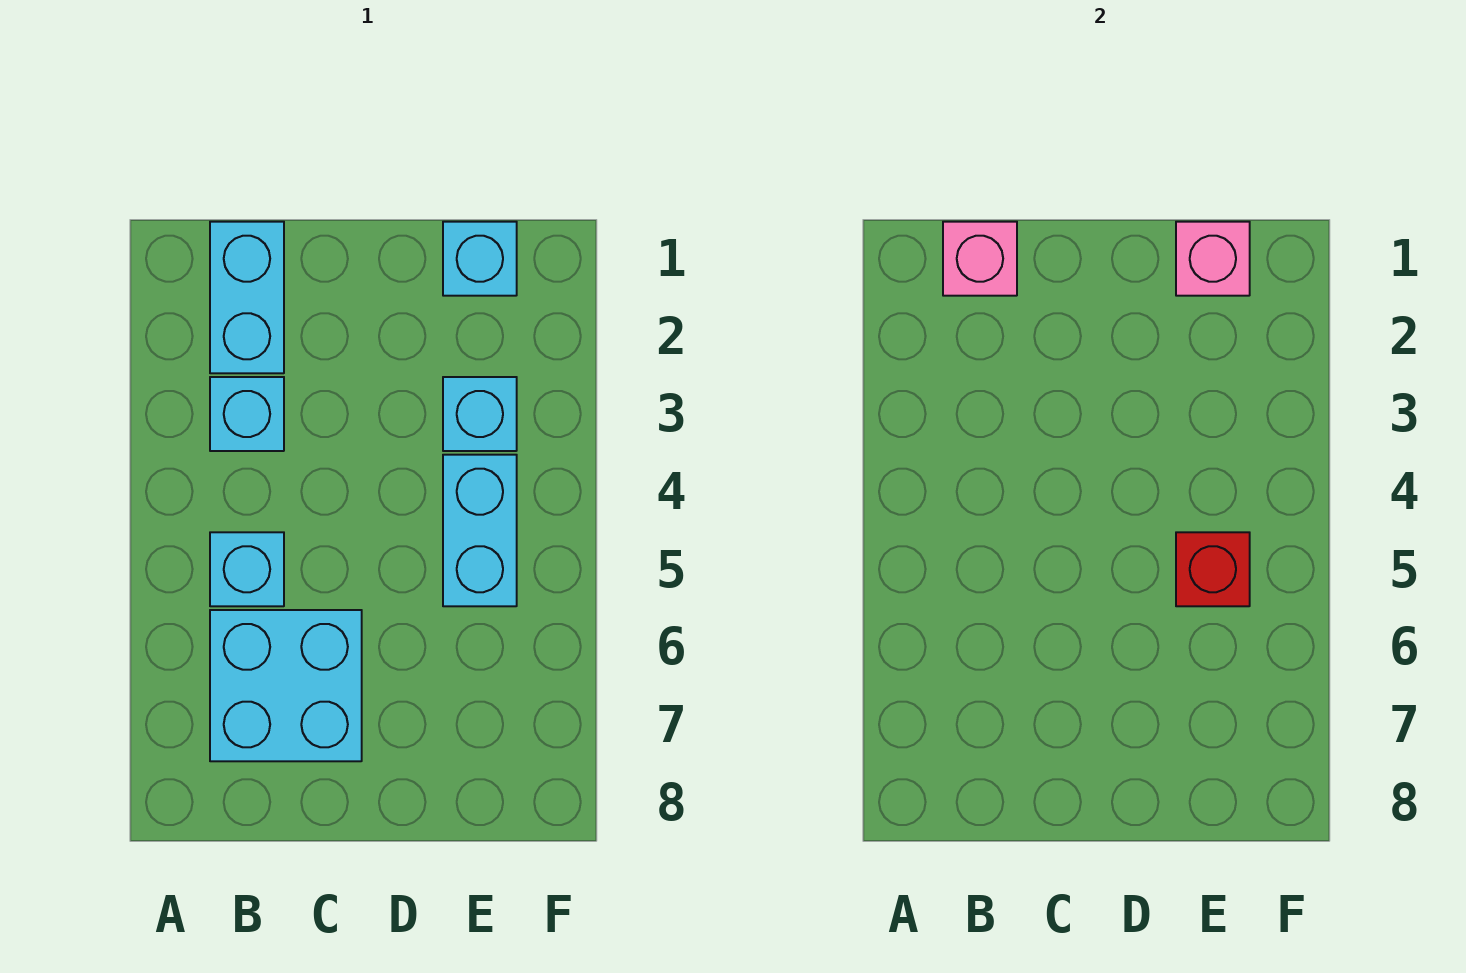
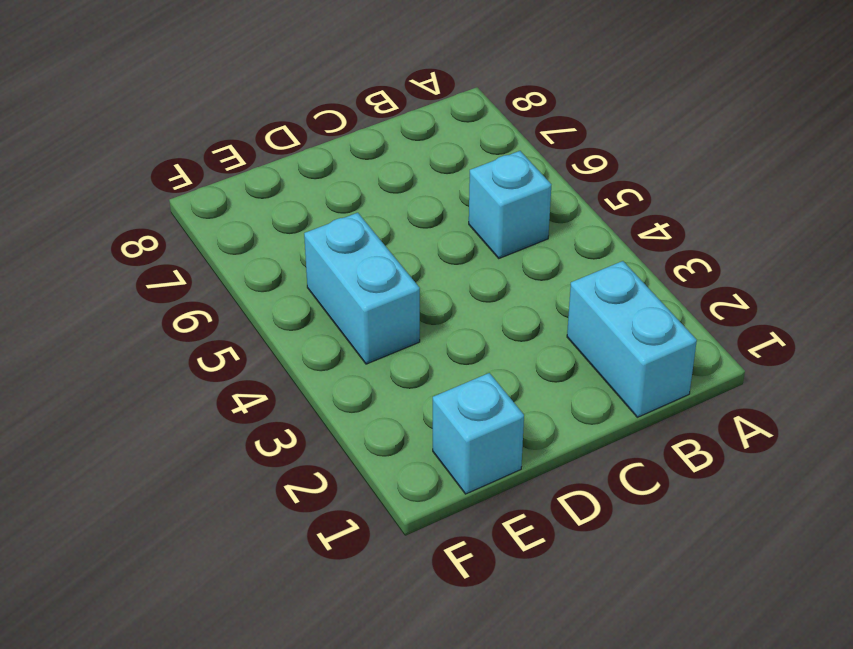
none -> cyan 1x1 brick [210,377,284,451]
none -> cyan 2x2 brick [210,610,362,761]

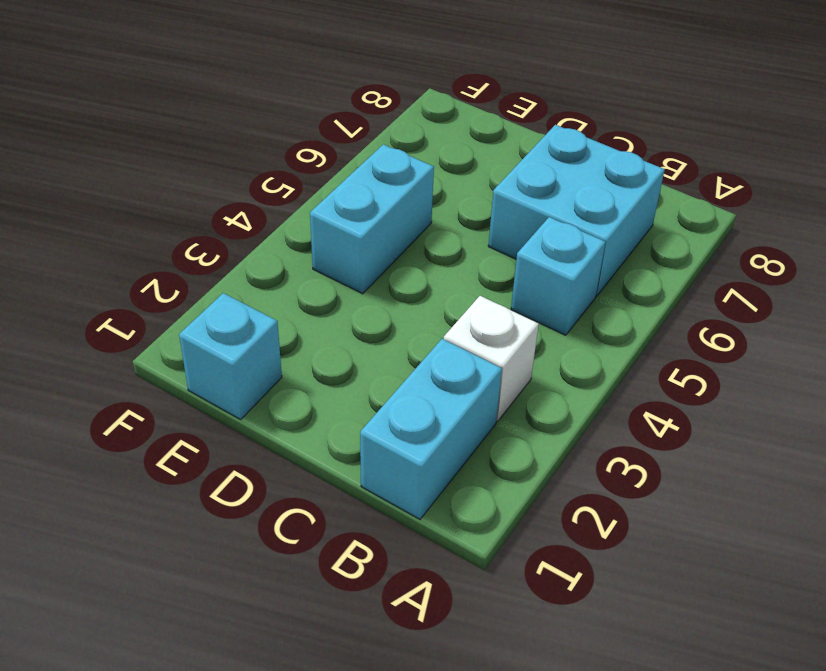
white 1x1 brick [444,296,539,422] -> cyan 1x1 brick [210,377,284,451]
none -> cyan 1x1 brick [443,377,517,451]
none -> pink 1x1 brick [943,222,1017,296]

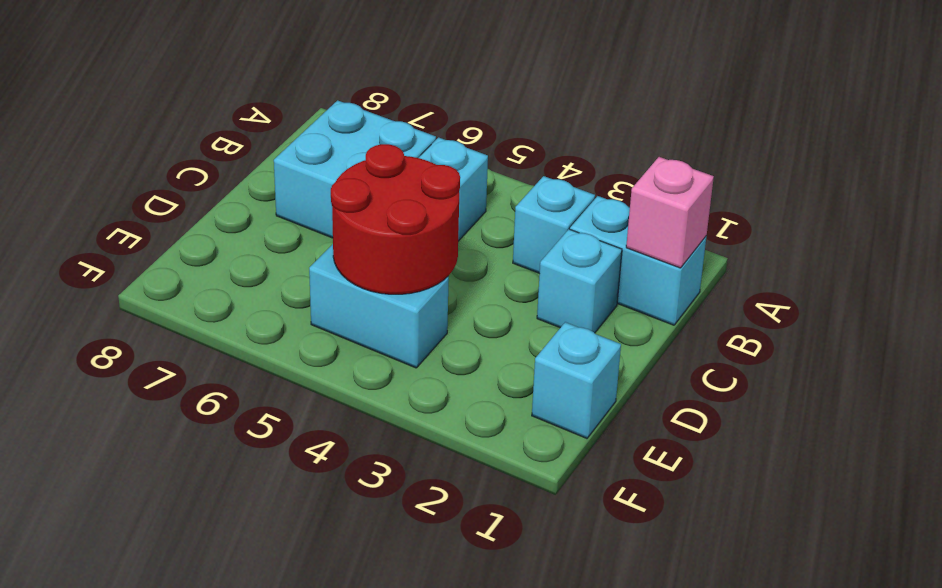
cyan 1x1 brick [537,229,622,333] -> cyan 1x1 brick moved to [443,377,517,451]
red 2x2 round brick [331,144,460,294] -> red 1x1 brick [1176,532,1250,606]
none -> pink 1x1 brick [1176,222,1250,296]

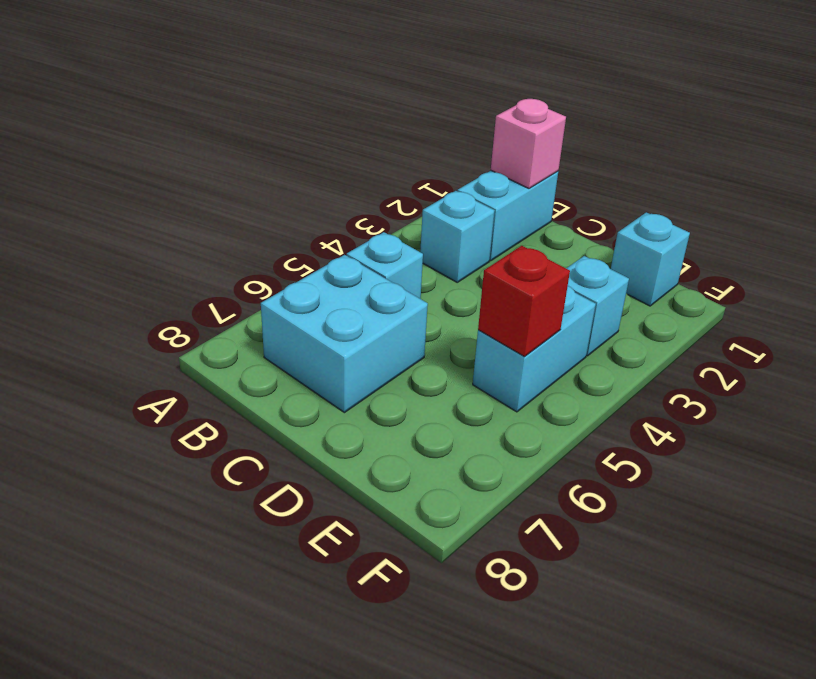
none -> pink 1x1 brick [1176,222,1250,296]

